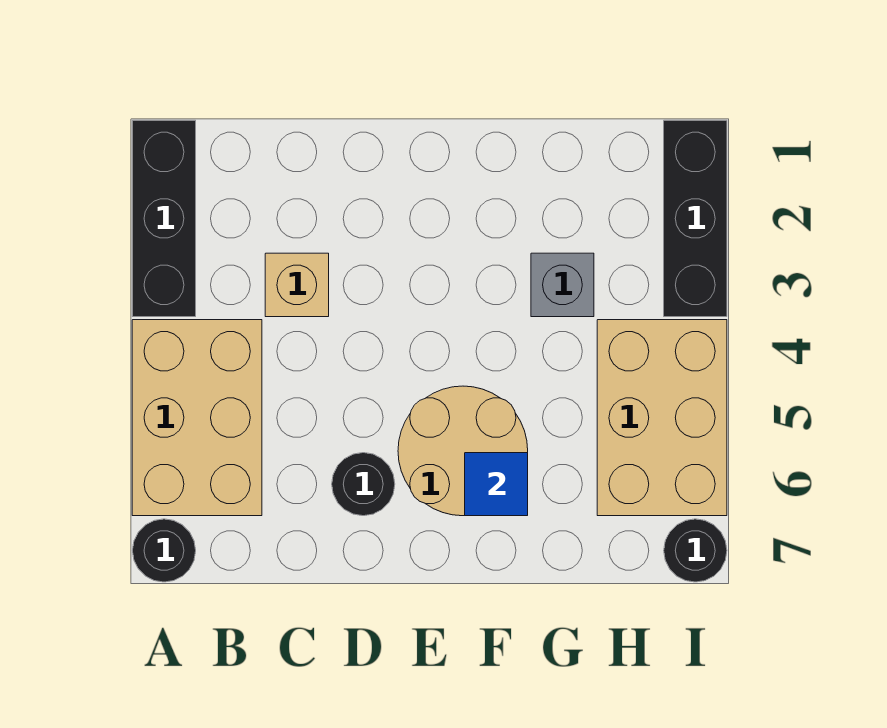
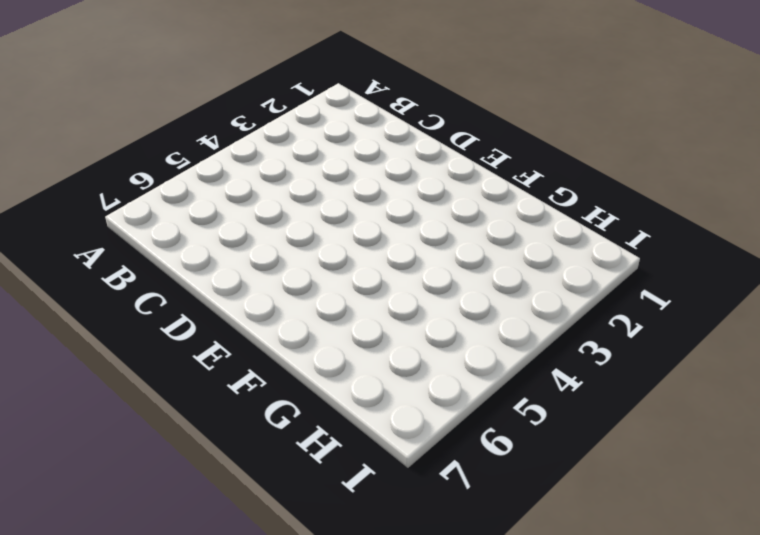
none -> black 1x3 brick [132,120,196,317]
none -> tan 2x3 brick [132,320,262,516]

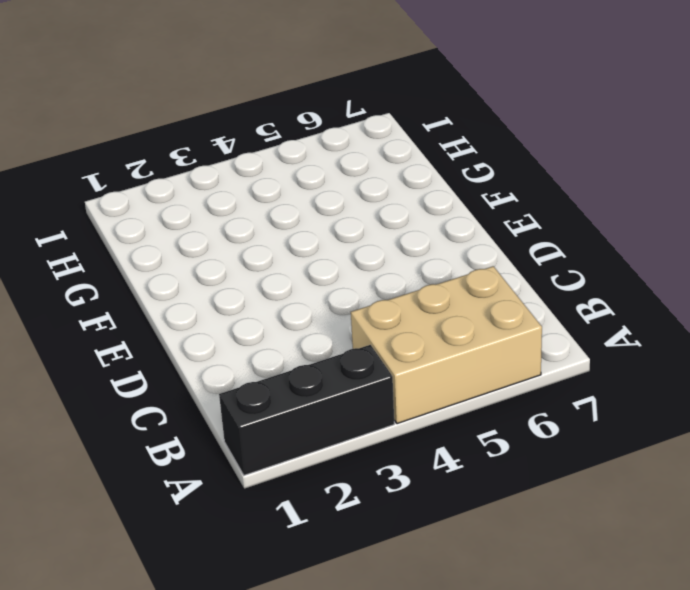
none -> black 1x1 round brick [133,519,196,582]
none -> tan 1x1 brick [265,253,329,317]

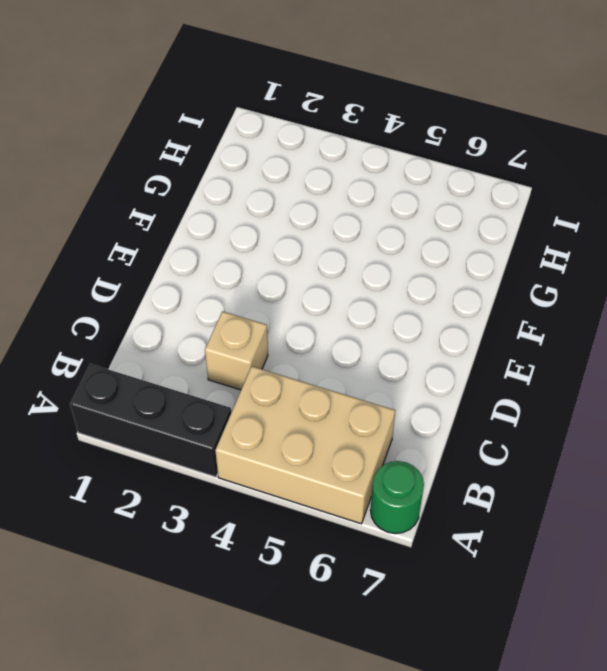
green 1x1 round brick [370,461,424,534] -> black 1x1 round brick [133,519,196,582]
none -> black 1x1 round brick [332,453,395,516]
none -> tan 2x2 round brick [398,386,528,516]

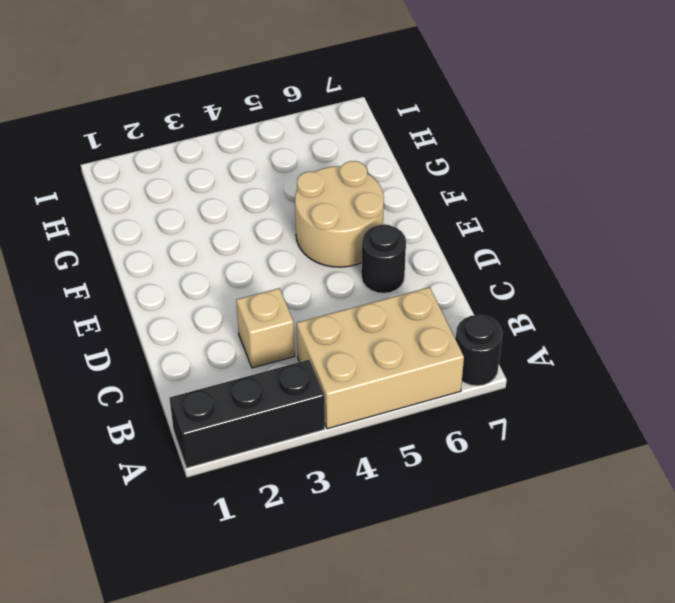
none -> grey 1x1 brick [531,253,594,317]
none -> tan 2x3 brick [597,320,727,516]

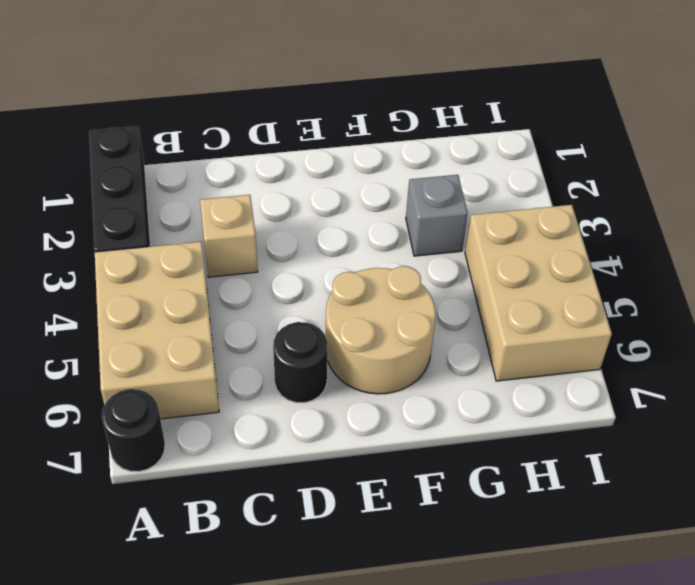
none -> black 1x3 brick [664,120,727,317]
none -> black 1x1 round brick [664,519,727,582]

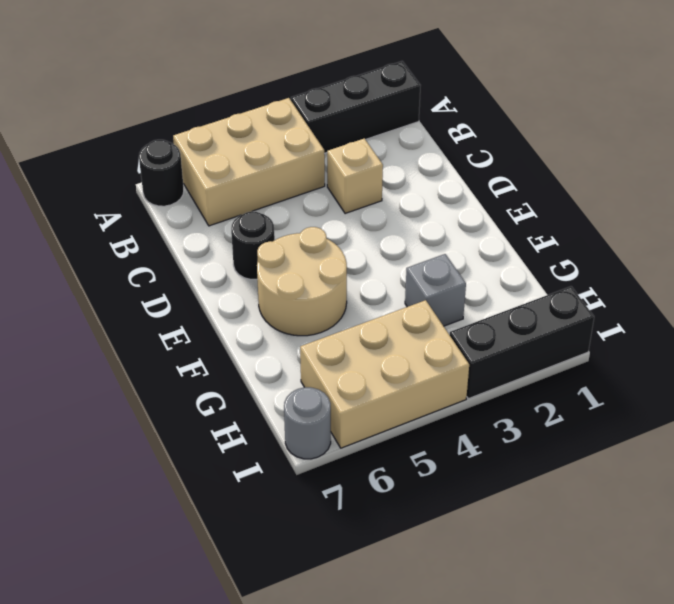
grey 1x1 round brick [284,387,331,459] -> black 1x1 round brick [664,519,727,582]
none -> blue 1x1 tile [465,453,528,516]

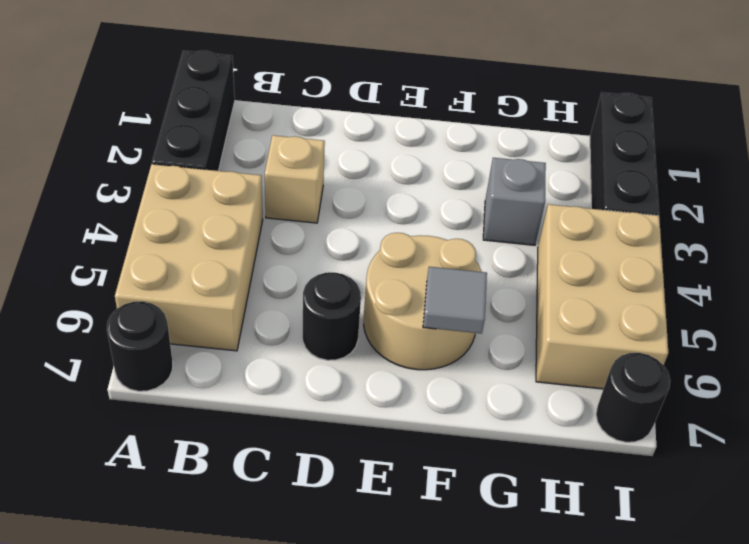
grey 1x1 tile [423,267,487,334] -> blue 1x1 tile [465,453,528,516]

